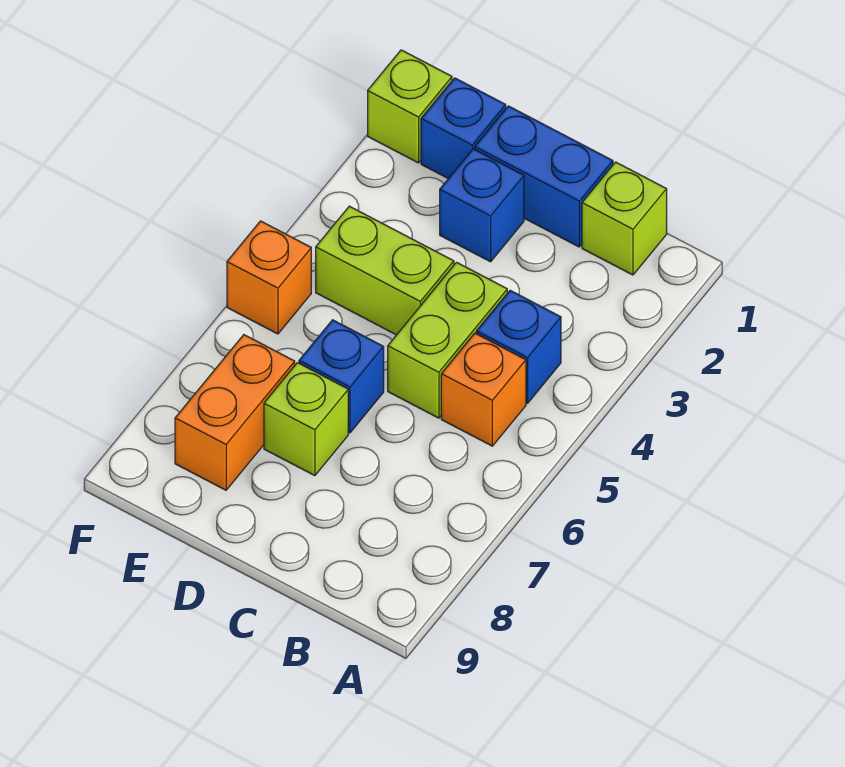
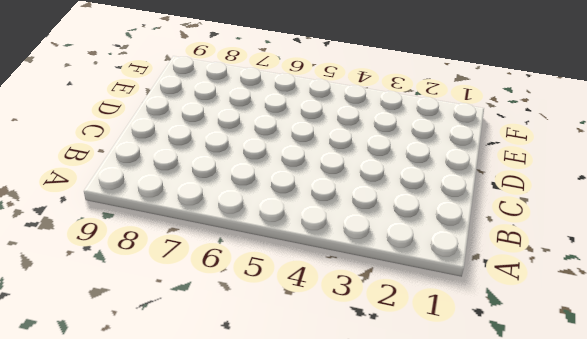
none -> lime 1x1 brick [582,162,667,275]
none -> blue 1x1 brick [477,290,561,403]
none -> orange 1x1 brick [441,333,526,446]

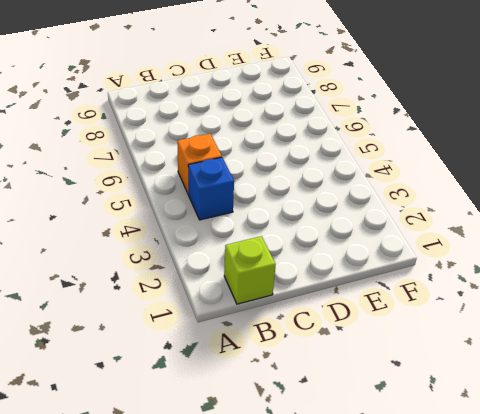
none -> blue 1x2 brick [475,106,613,247]
none -> lime 1x2 brick [388,262,507,418]
none -> blue 1x1 brick [440,149,524,262]

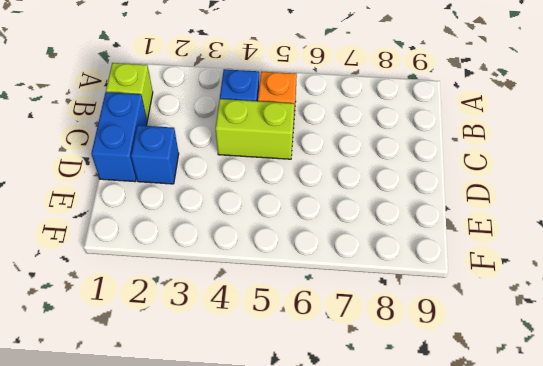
none -> lime 1x2 brick [316,206,454,335]
none -> blue 1x1 brick [299,320,384,433]
none -> lime 1x1 brick [264,363,348,476]

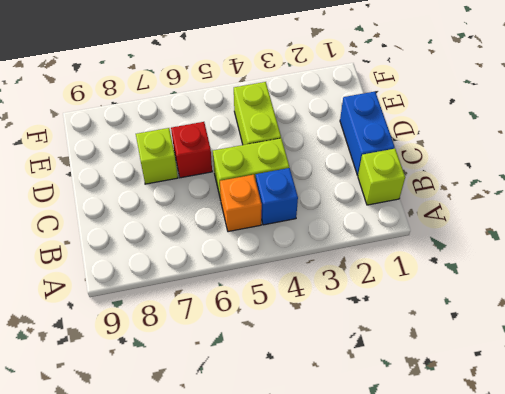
red 1x1 brick [171,122,212,178] -> blue 1x1 brick [299,320,384,433]
none -> blue 1x1 brick [440,149,524,262]
none -> blue 1x1 brick [421,78,506,179]
none -> orange 1x2 brick [175,335,295,490]

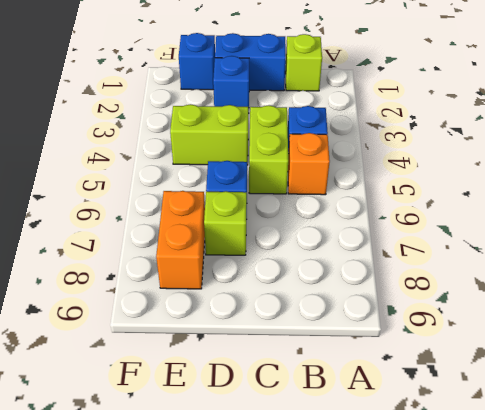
none -> lime 1x1 brick [368,50,452,163]
none -> orange 1x1 brick [227,221,311,334]

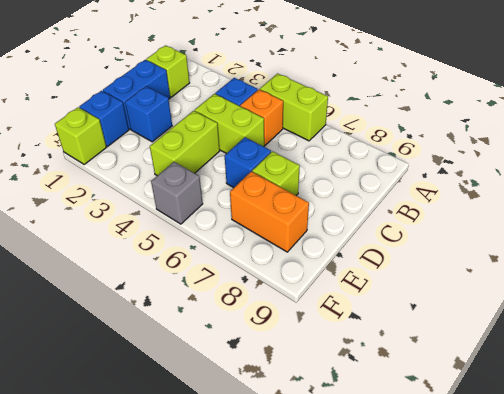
lime 1x2 brick [260,74,328,141] -> none
grey 1x1 brick [151,162,203,224] -> orange 1x1 brick [227,221,311,334]

